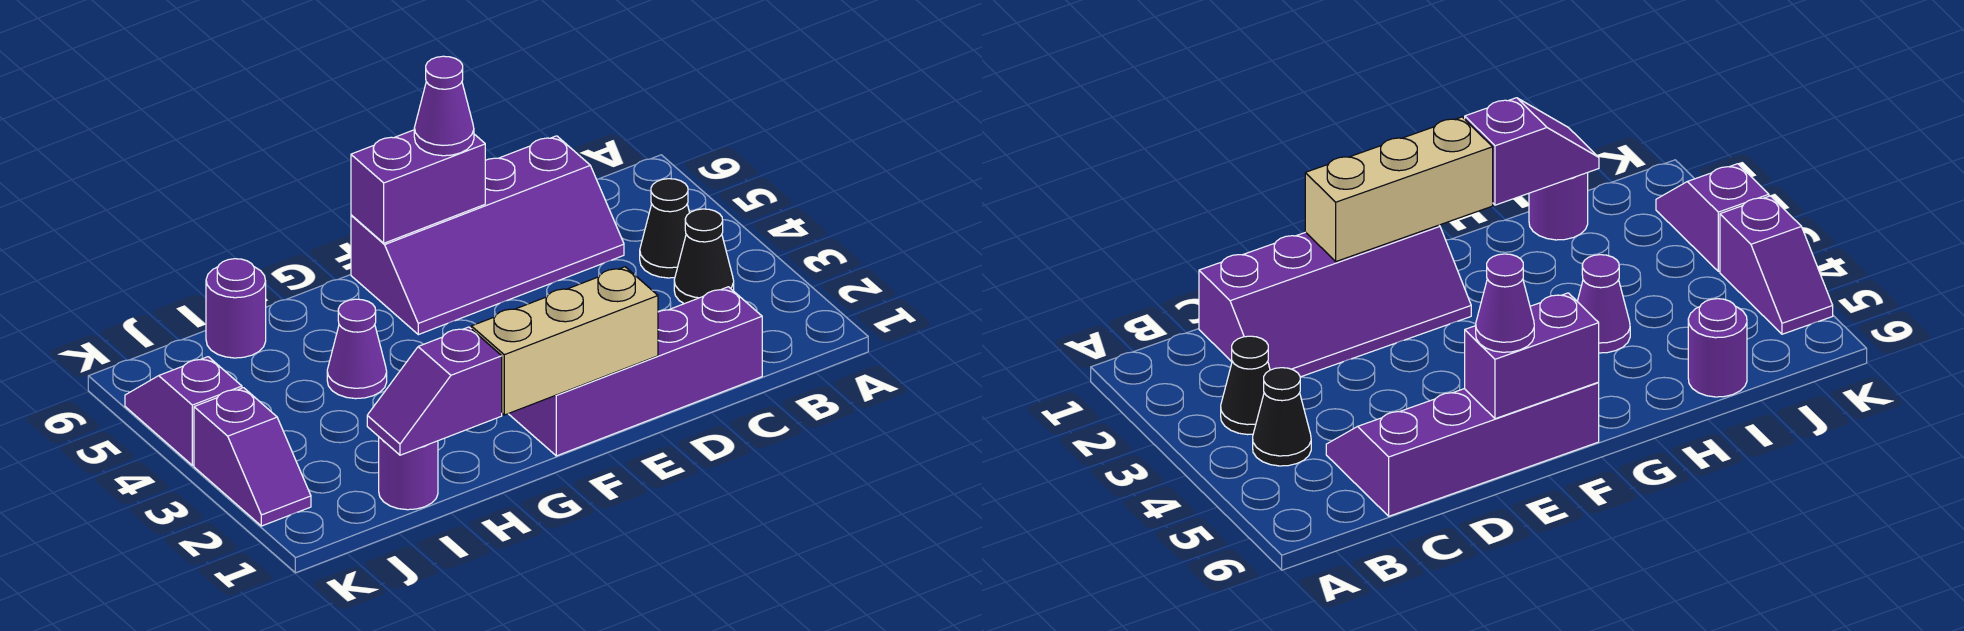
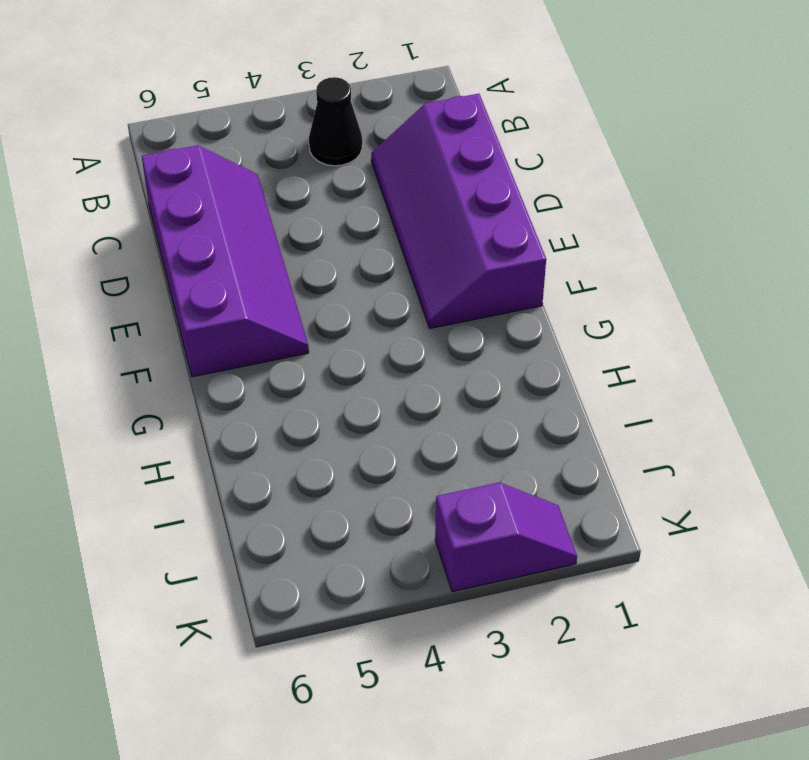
none -> black 1x1 cone [640,179,690,278]
none -> purple 1x1 cone [327,299,387,399]
none -> purple 1x1 round brick [379,437,438,510]

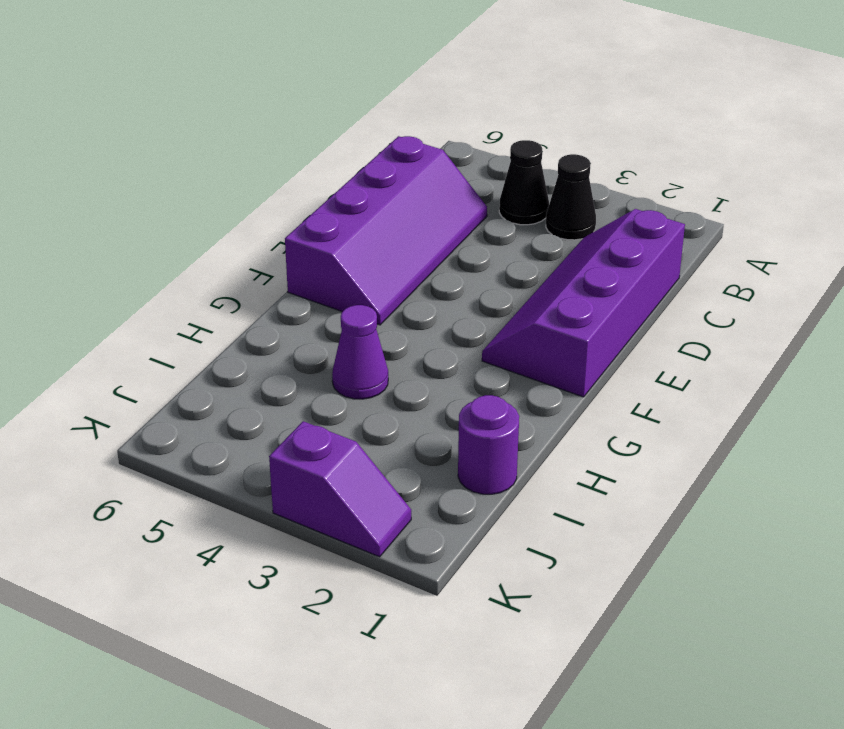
none -> purple 1x1 round brick [206,259,266,358]
none -> purple 1x2 slope [125,357,242,465]
none -> tan 1x3 brick [471,267,658,415]

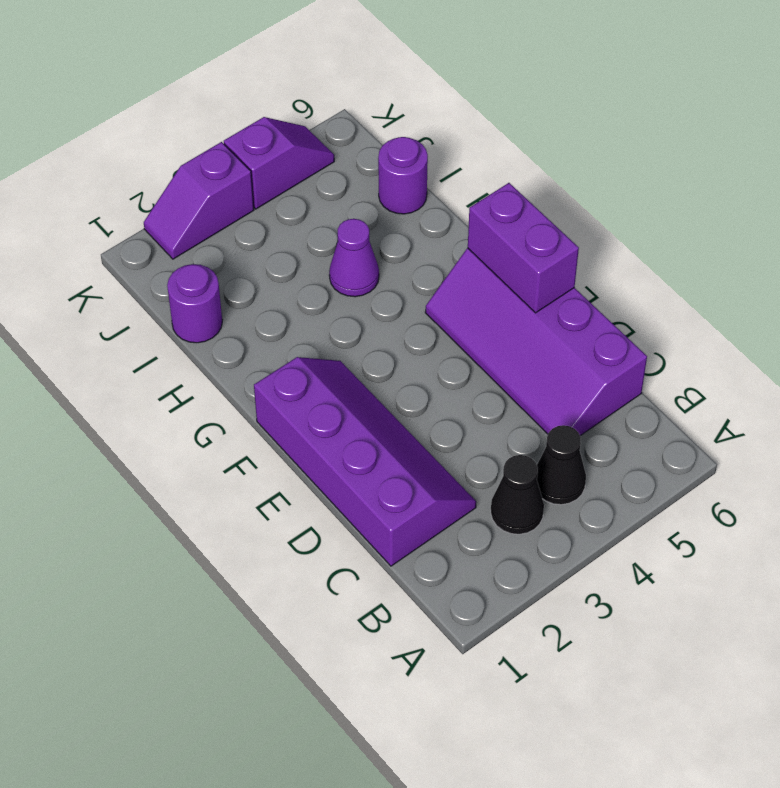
none -> tan 1x3 brick [471,267,658,415]
none -> purple 1x2 slope [367,327,502,455]
none -> purple 1x1 cone [414,56,474,156]

